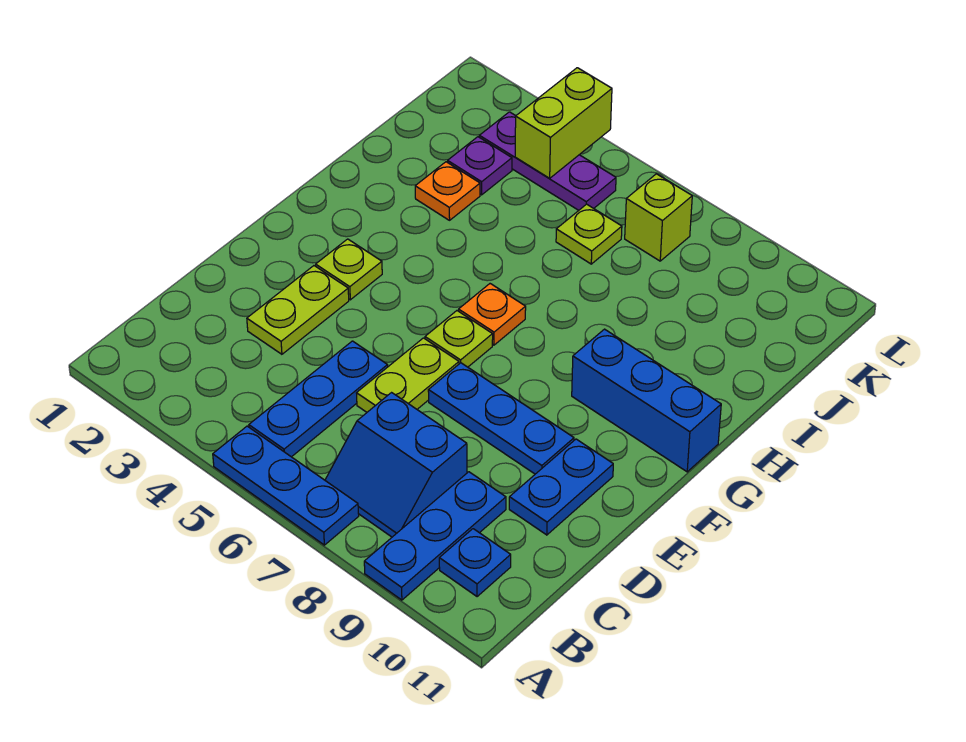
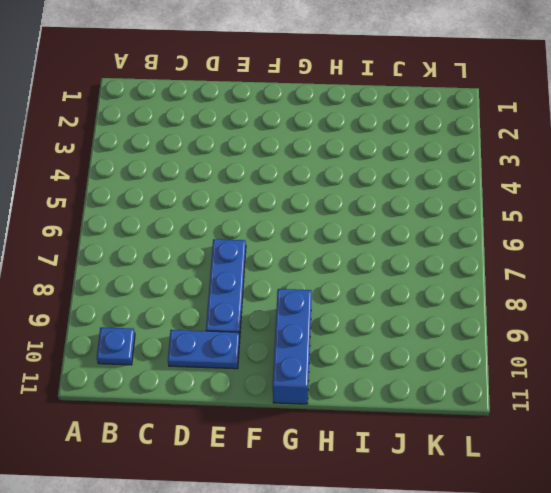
none -> blue 1x3 plate [213,426,359,545]
none -> blue 1x3 plate [364,472,506,600]
none -> blue 1x3 plate [249,341,388,457]

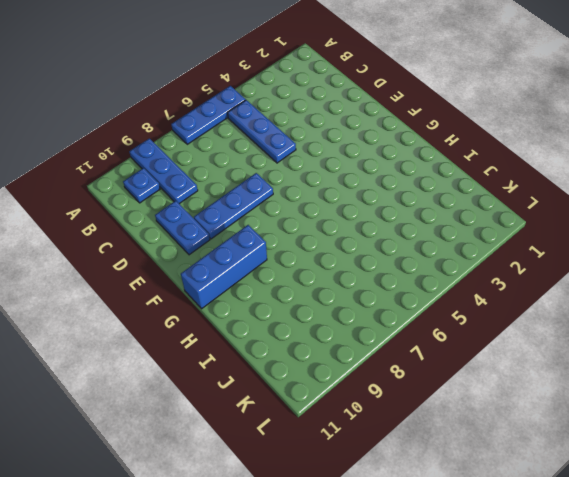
none -> blue 2x2 slope [325,393,467,537]
none -> lime 1x2 plate [247,266,349,354]
none -> lime 1x2 plate [357,338,459,412]

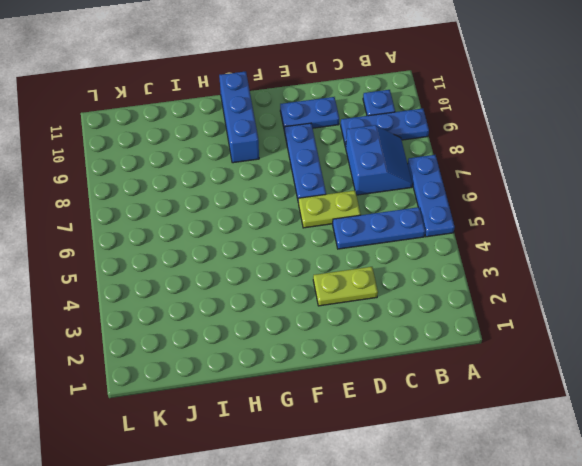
none -> lime 1x1 plate [316,239,382,300]
none -> lime 1x1 plate [425,311,493,367]
none -> orange 1x1 plate [459,284,526,345]

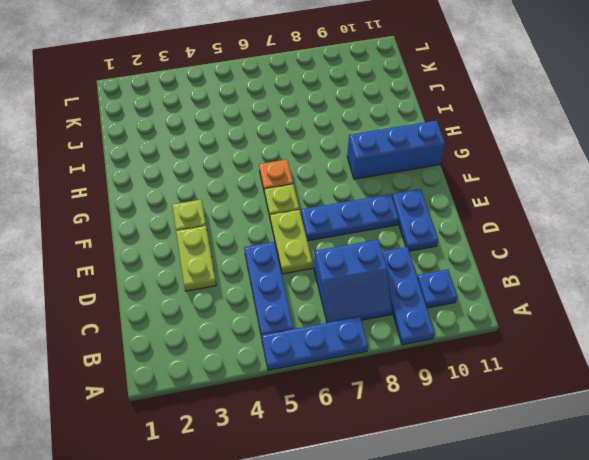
none -> orange 1x1 plate [415,162,480,220]
none -> purple 1x1 plate [448,137,512,195]
none -> lime 1x1 plate [556,204,622,264]

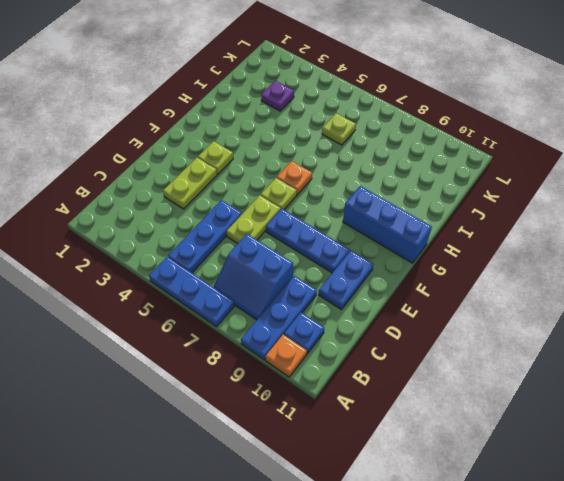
orange 1x1 plate [265,335,307,377] -> orange 1x1 plate moved to [415,162,480,220]
none -> purple 1x3 plate [479,112,616,210]
none -> lime 1x1 brick [625,174,692,261]
none -> lime 1x2 brick [515,68,612,178]

